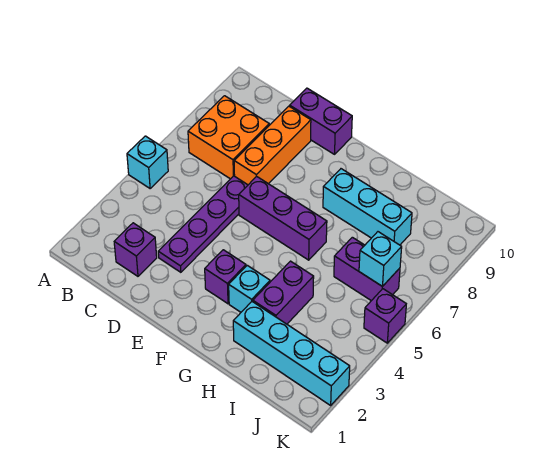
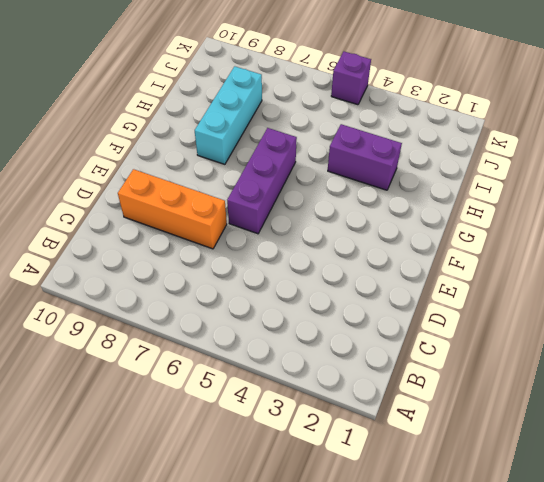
none -> cyan 1x1 brick [127,136,168,189]
none -> orange 2x2 brick [188,96,269,179]
none -> purple 1x1 brick [114,223,157,276]

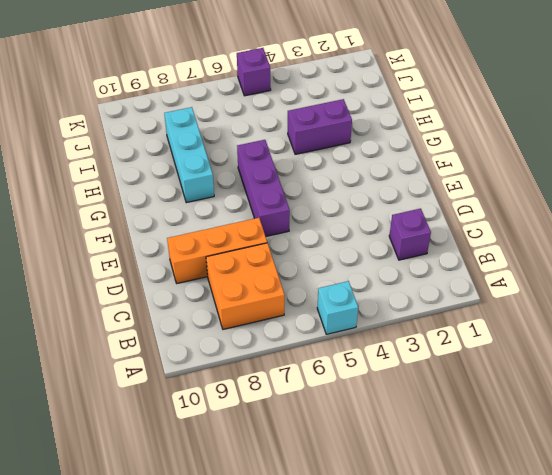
none -> purple 1x4 plate [158,176,248,272]
none -> purple 1x2 brick [290,88,352,154]
none -> purple 1x1 brick [205,250,246,304]

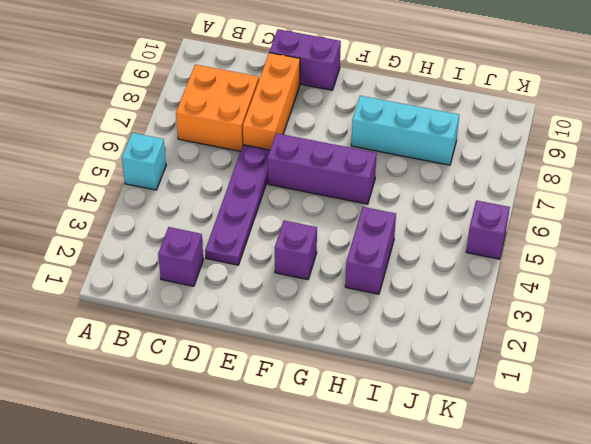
none -> cyan 1x1 brick [229,265,270,312]
none -> cyan 1x4 brick [233,302,350,405]
none -> purple 1x2 brick [334,237,400,301]

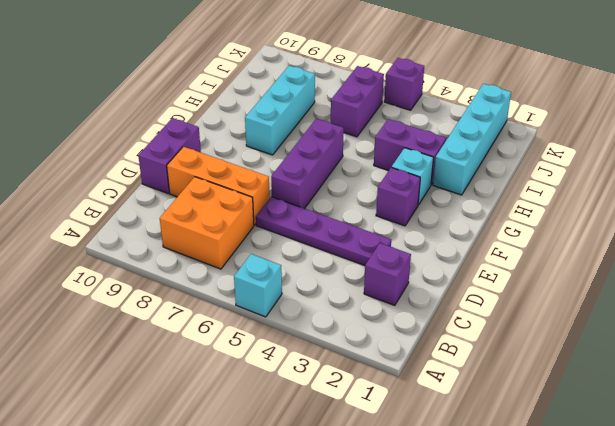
none -> cyan 1x1 brick [359,232,402,287]

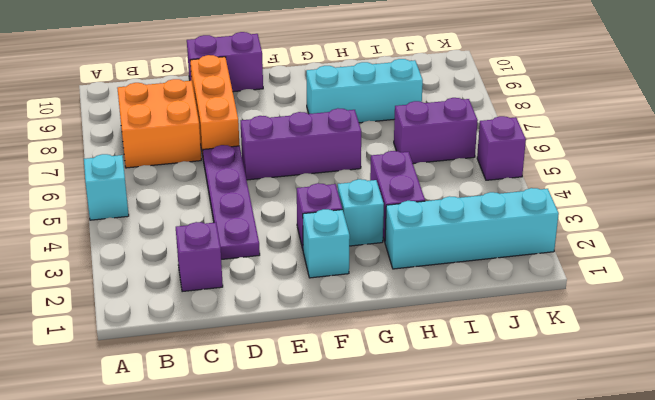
cyan 1x1 brick [303,209,350,278] -> cyan 1x1 brick moved to [359,232,402,287]

